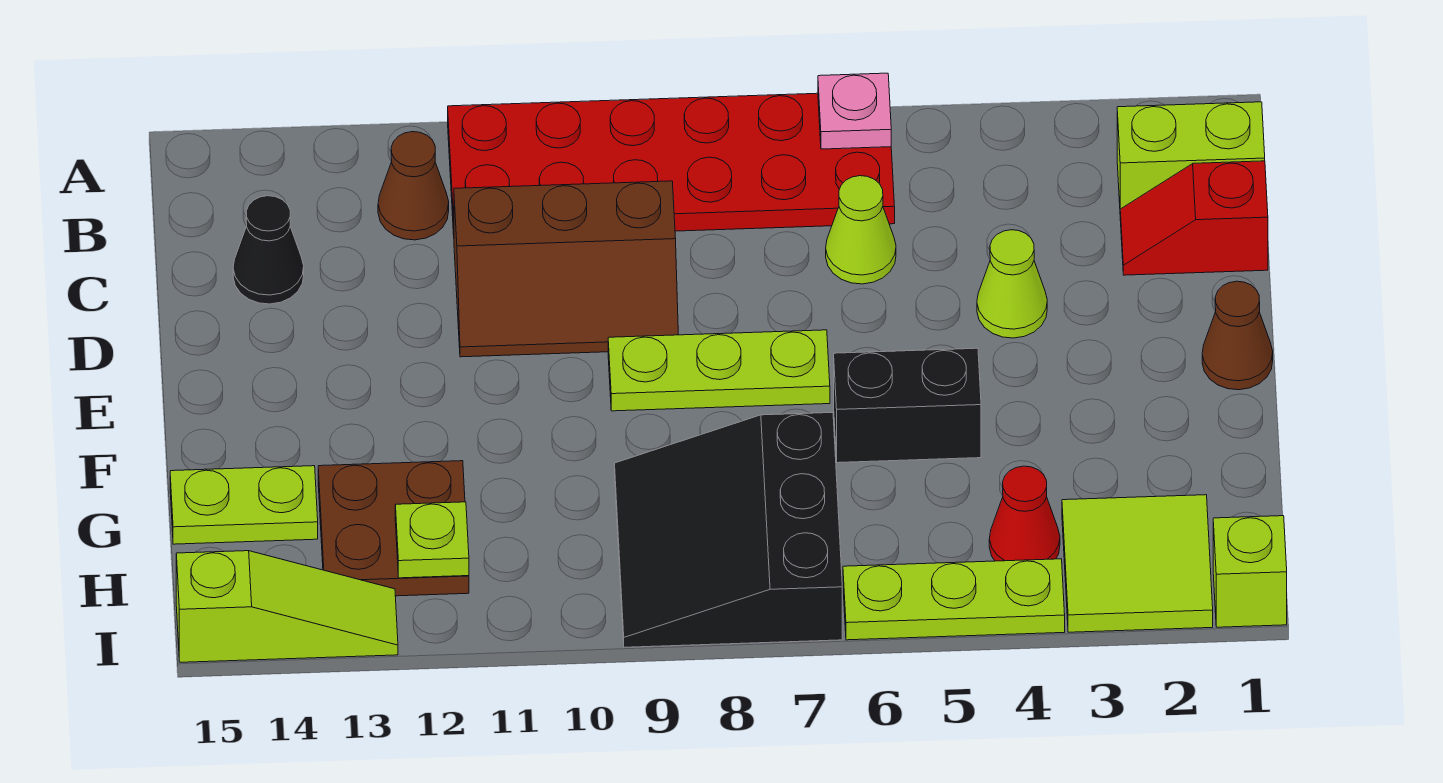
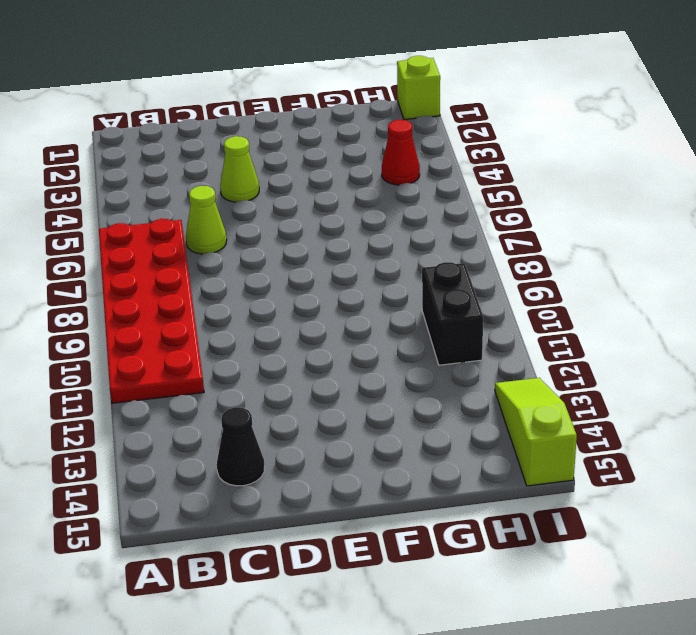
black 1x2 brick [422,262,483,365] -> black 1x2 brick moved to [834,348,981,463]
none -> lime 1x2 brick [1117,102,1265,209]
none -> brown 1x1 cone [378,132,449,240]
none -> red 1x2 slope [1120,161,1268,275]

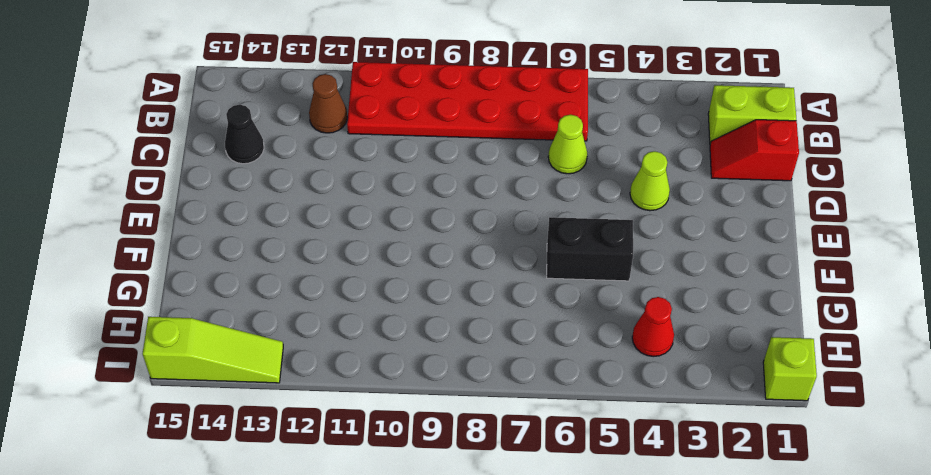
none -> brown 2x3 slope [454,181,678,357]
none -> brown 1x1 cone [1202,281,1273,390]
none -> lime 1x3 plate [608,330,830,411]

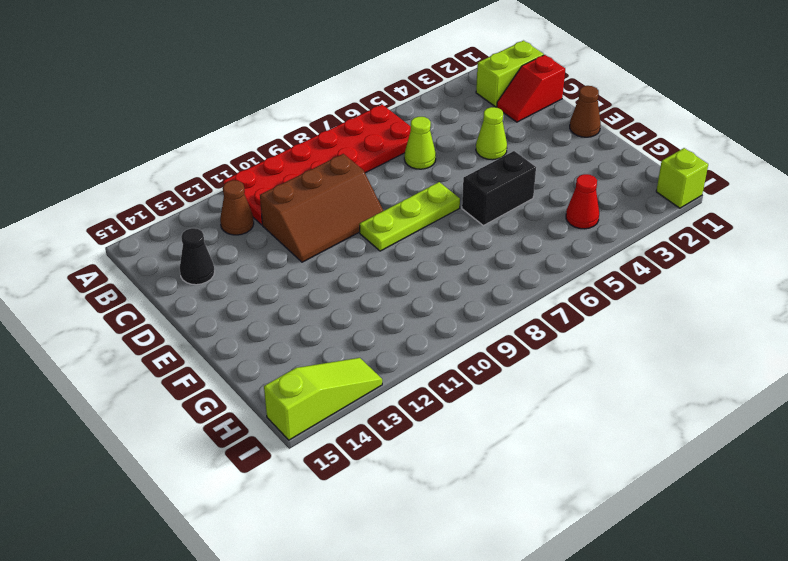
none -> black 3x3 slope [615,413,842,647]
none -> brown 2x2 plate [318,461,469,596]
none -> lime 1x2 plate [170,466,318,544]

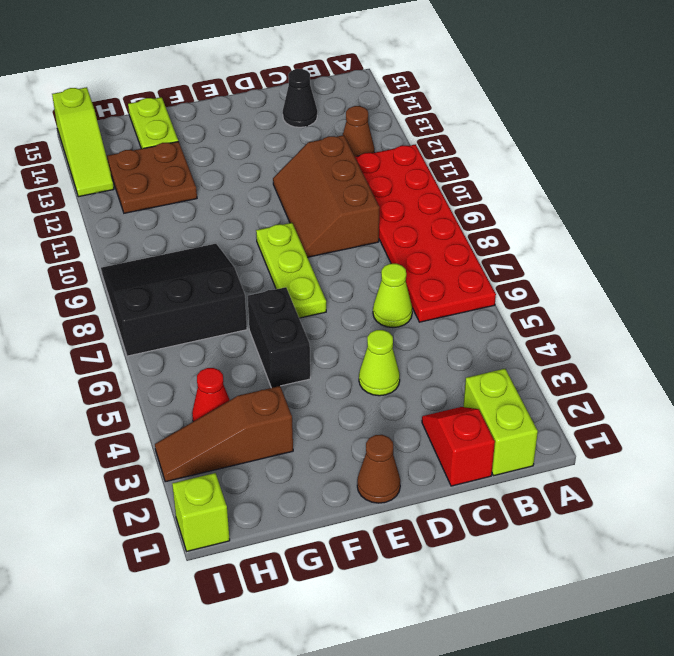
brown 1x3 slope [155,386,293,482] -> lime 2x2 tile [1062,495,1213,632]
none -> lime 1x3 plate [843,559,1065,640]
none -> pink 1x1 plate [818,73,891,149]
none -> lime 1x1 plate [395,502,469,578]

